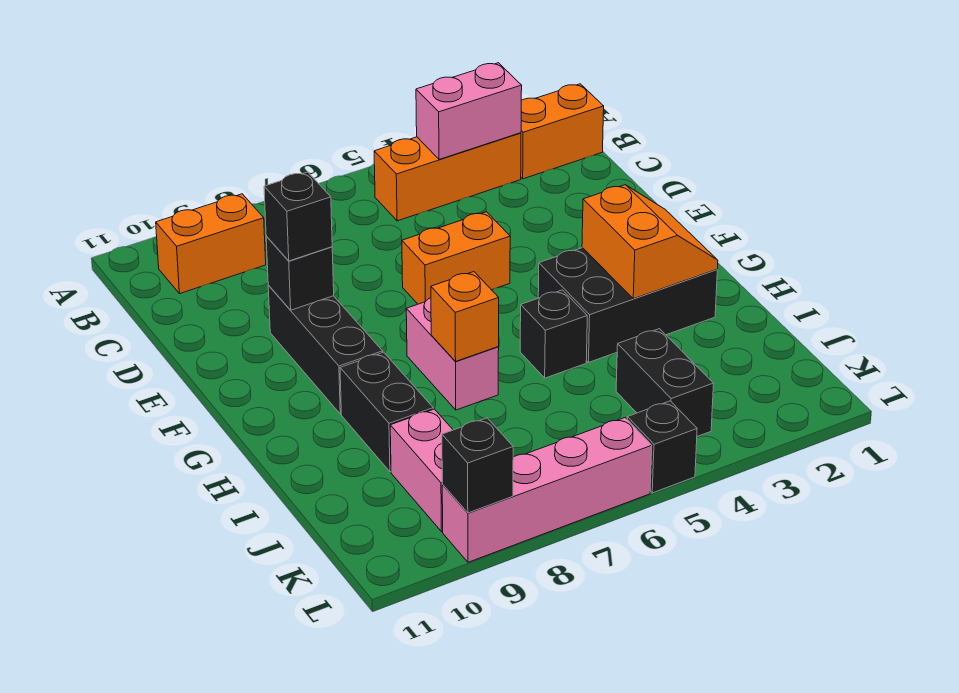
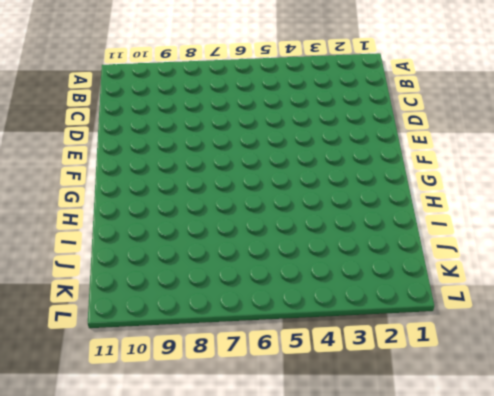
none -> orange 1x2 brick [521,84,604,179]
none -> orange 1x3 brick [374,133,521,221]
none -> orange 1x2 brick [156,194,266,294]

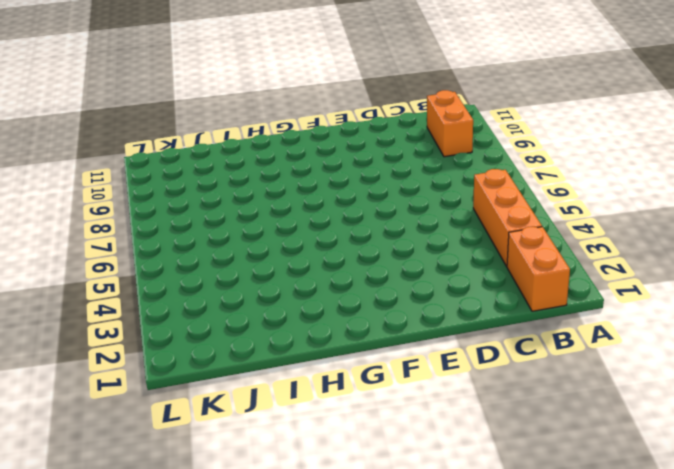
none -> orange 1x2 brick [402,212,510,304]
none -> black 1x3 brick [268,286,383,414]
none -> black 2x3 brick [538,248,717,362]

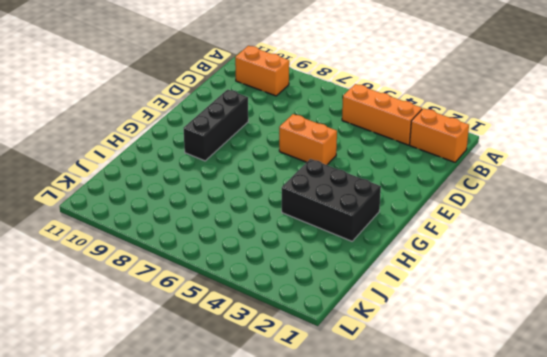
none -> pink 1x2 brick [406,298,499,410]
none -> black 1x1 brick [520,290,587,378]
none -> black 1x2 brick [340,352,433,472]

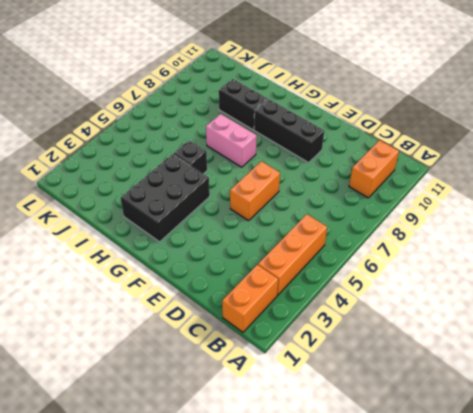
none -> black 1x2 brick [616,329,714,436]
none -> pink 1x2 brick [390,409,453,532]
none -> black 1x1 brick [627,401,697,493]

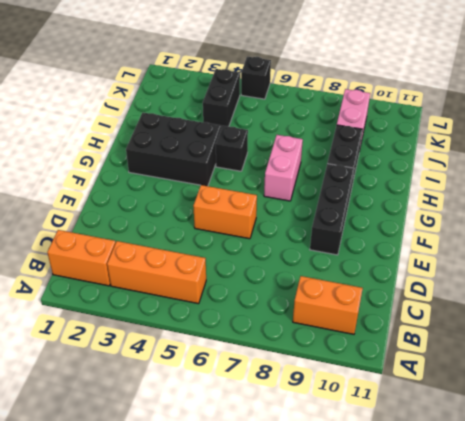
none -> pink 1x4 brick [442,418,652,562]
none -> pink 1x2 brick [416,63,522,159]
none -> black 1x1 brick [266,236,334,310]

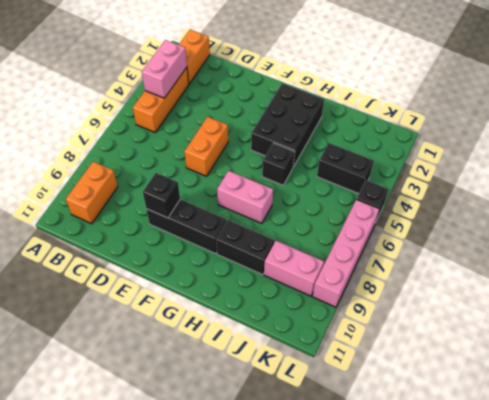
none -> orange 2x2 slope [582,185,718,299]
none -> orange 1x1 brick [431,272,499,362]
none -> black 1x1 brick [442,418,513,513]

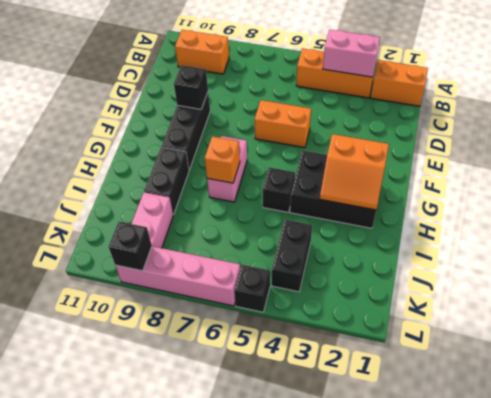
orange 2x2 slope [320,134,389,210] -> orange 2x2 slope turned to [582,185,718,299]
none -> black 1x1 brick [264,172,332,261]

